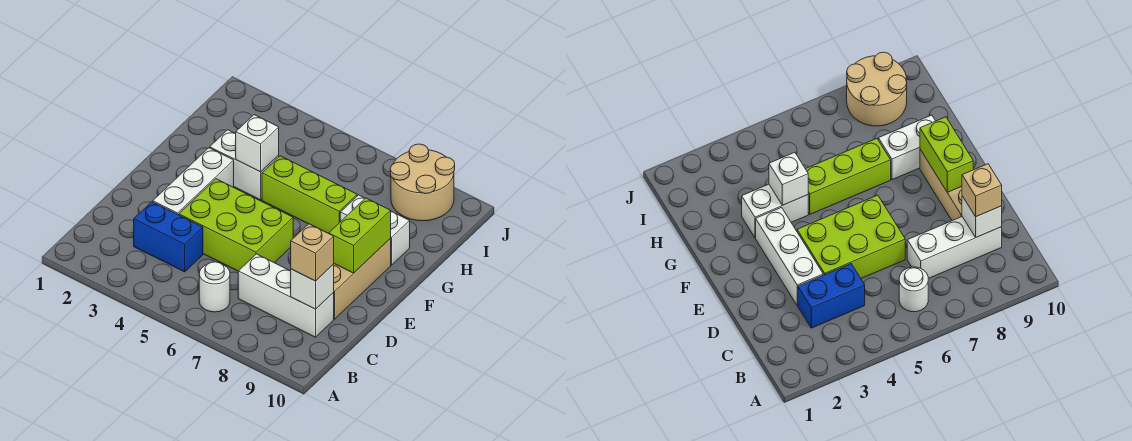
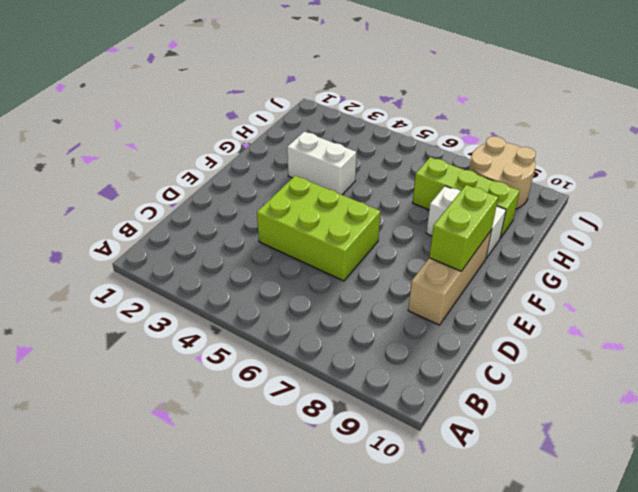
lime 1x3 brick [413,157,520,238] -> lime 1x3 brick moved to [262,156,357,233]
none -> white 1x1 round brick [199,262,230,312]
none -> blue 1x2 brick [134,202,203,272]
none -> white 1x3 brick [238,254,334,337]

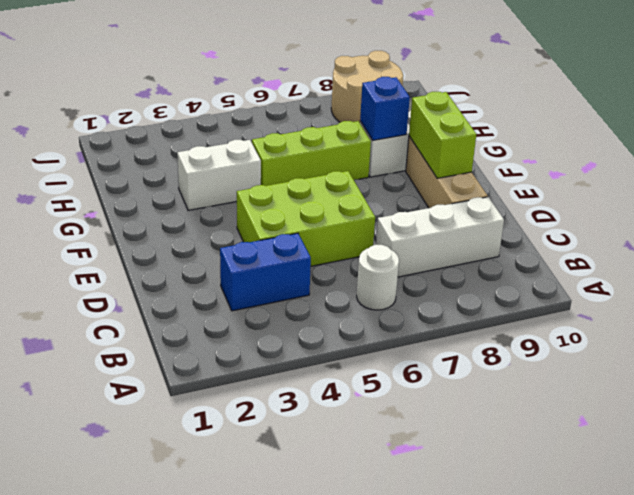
blue 1x1 brick [360,77,410,140] -> none
none -> white 1x3 brick [153,148,234,215]
none -> white 1x1 brick [291,264,334,309]
none -> white 1x1 brick [236,115,279,172]

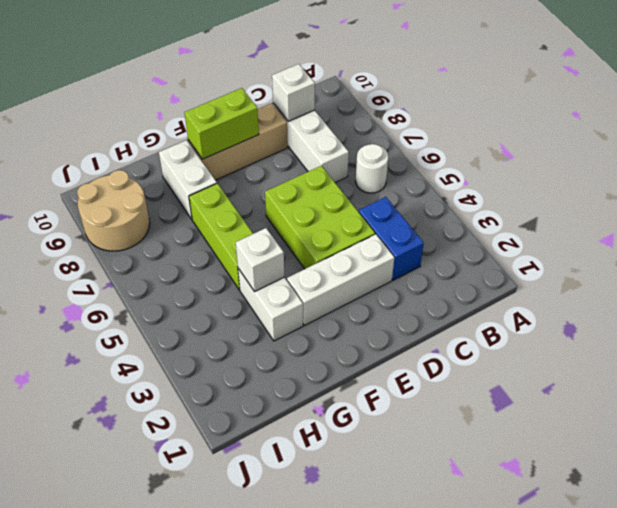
none -> tan 1x1 brick [291,224,334,281]

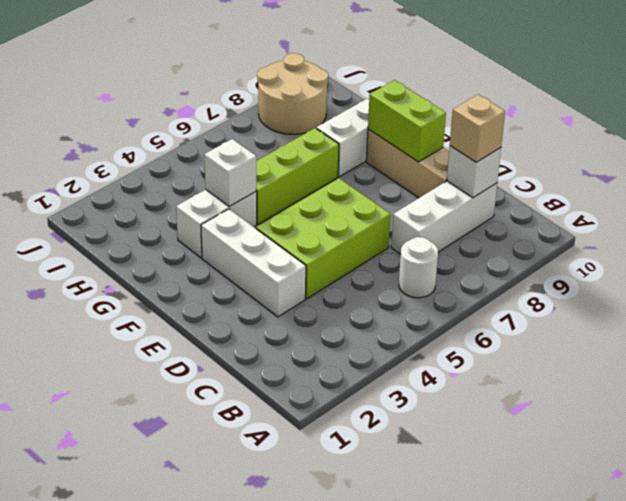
none -> blue 1x2 brick [134,202,203,272]

